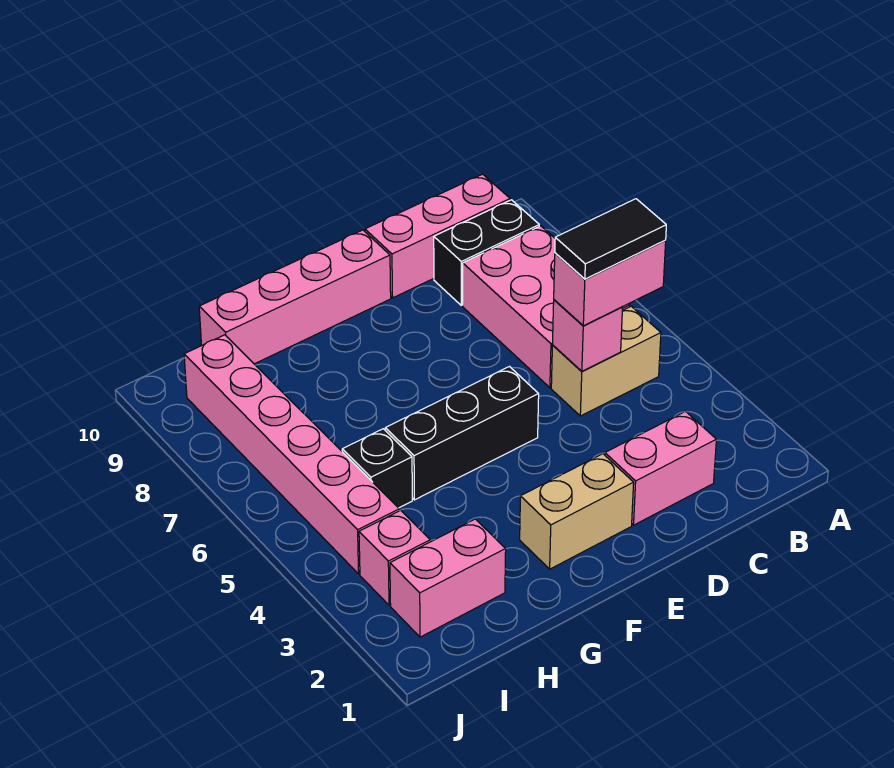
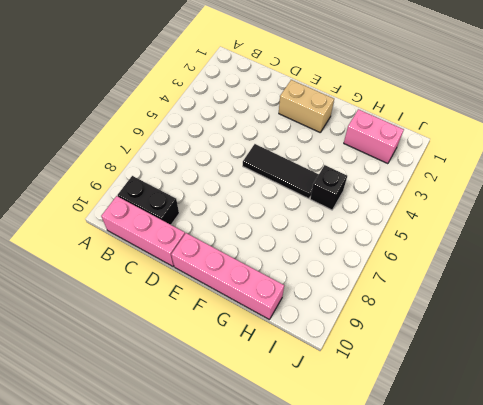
black 1x3 tile [243,144,319,199] -> black 1x3 brick [385,367,539,500]
none -> tan 1x2 brick [551,306,661,416]
none -> pink 2x3 brick [463,226,630,388]
none -> pink 1x2 brick [605,412,716,525]

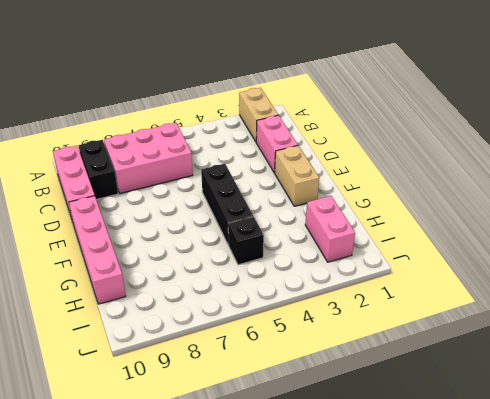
tan 1x2 brick [239,88,278,142] -> tan 1x2 brick moved to [551,306,661,416]
none -> pink 1x1 brick [359,510,430,605]
none -> pink 1x6 brick [184,335,399,574]
none -> pink 1x1 brick [552,300,623,371]

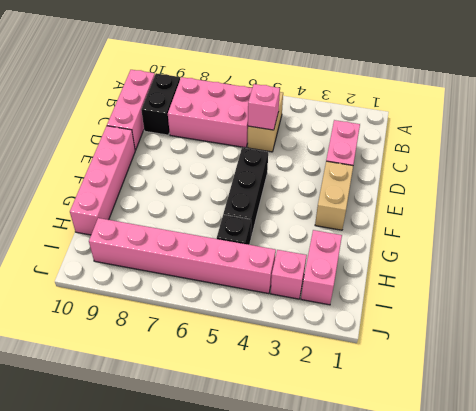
none -> pink 1x2 brick [554,241,666,326]
none -> black 1x2 tile [555,199,666,279]

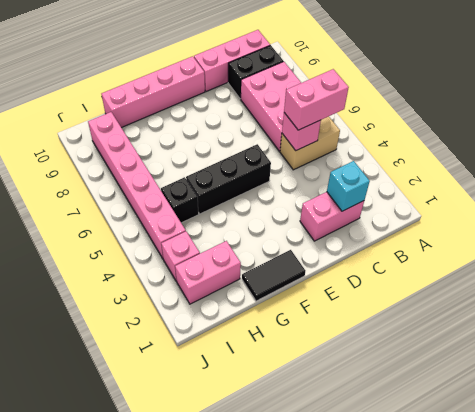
cyan 1x1 brick [327,161,370,211] -> none
black 1x2 tile [242,250,306,301] -> black 1x2 tile moved to [555,199,666,279]
none -> tan 1x2 brick [520,454,634,569]

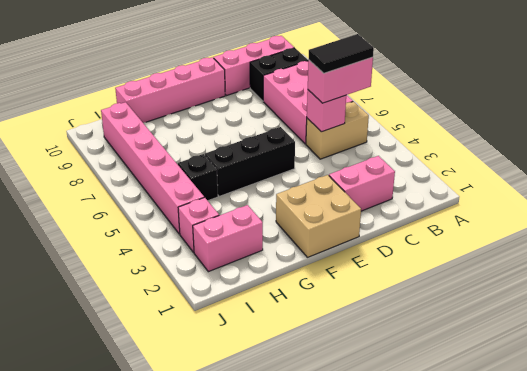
tan 2x2 brick [276,175,361,257] -> tan 1x2 brick [520,454,634,569]

